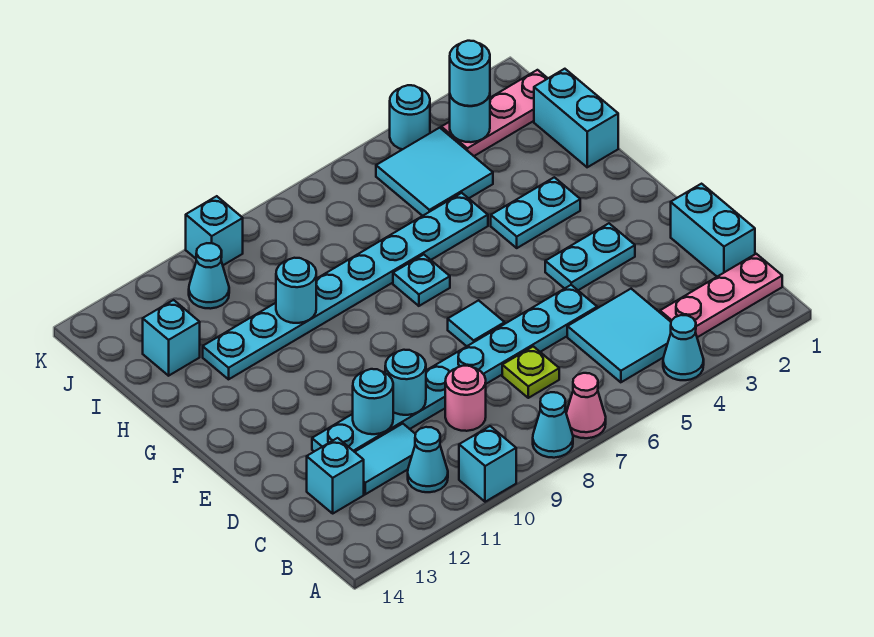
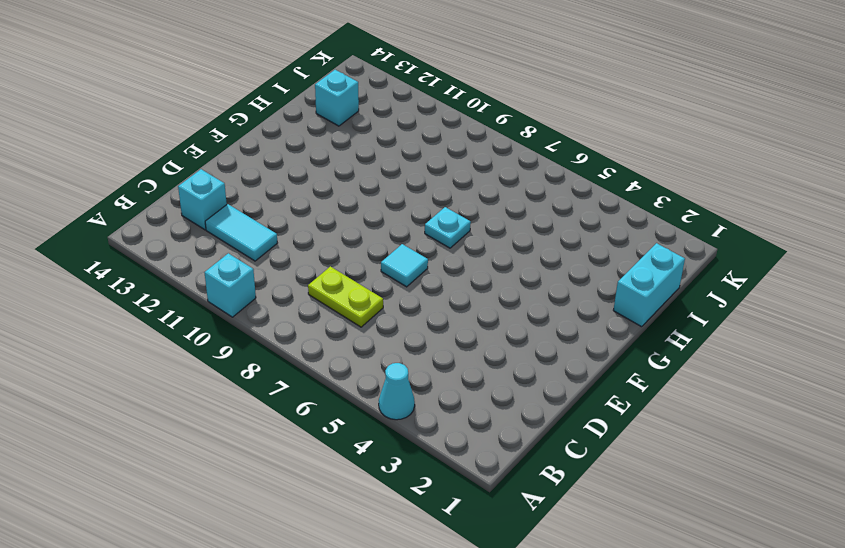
lime 1x2 plate [308,266,383,327] -> lime 1x1 plate [502,346,559,398]
none -> pink 1x1 cone [566,373,606,438]
none -> cyan 1x1 cone [533,392,573,458]
none -> pink 1x3 plate [660,254,782,337]
none -> cyan 2x2 tile [567,289,671,382]

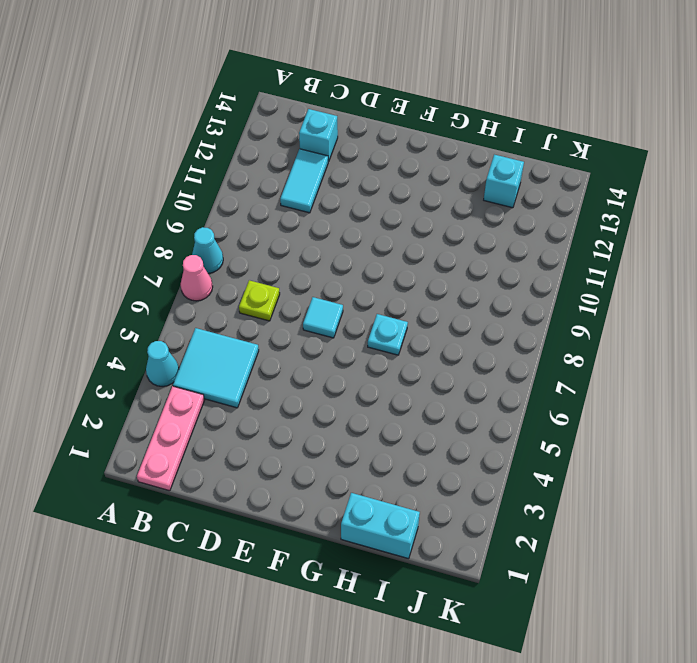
none -> cyan 1x1 brick [459,426,516,502]
none -> cyan 1x1 cone [408,427,448,492]
none -> cyan 1x2 brick [671,184,755,277]
none -> pink 1x1 round brick [445,366,486,431]

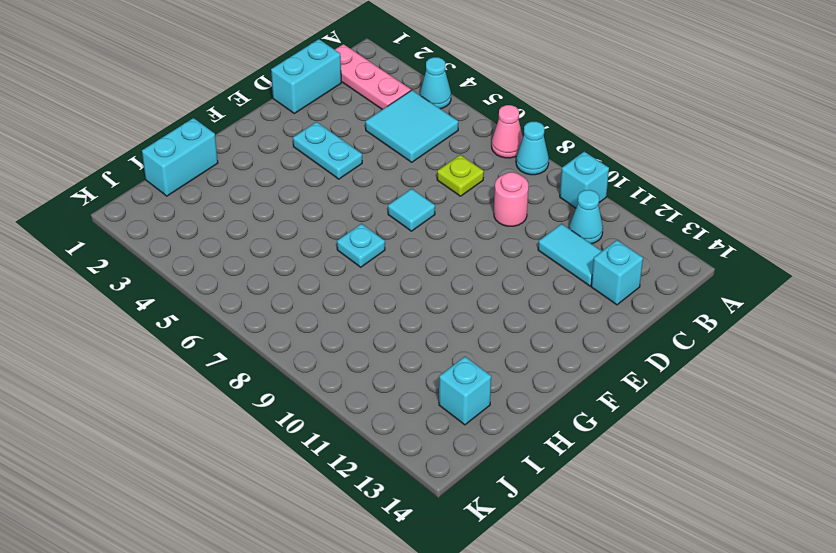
none -> cyan 1x8 plate [312,285,597,452]
none -> cyan 1x2 plate [491,177,580,248]
none -> cyan 1x8 plate [203,193,488,379]
none -> cyan 2x2 tile [376,128,493,216]

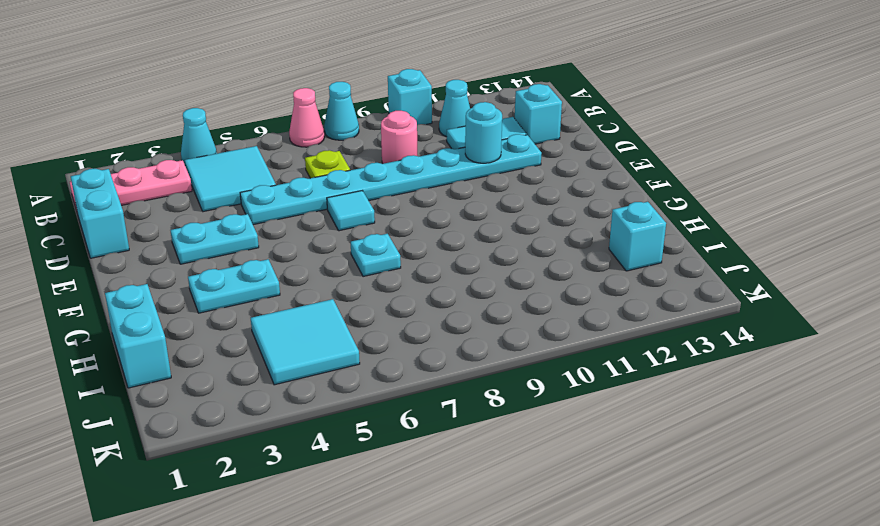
none -> cyan 1x8 plate [203,193,488,379]
none -> pink 1x3 plate [441,70,548,156]
none -> cyan 1x1 cone [189,243,229,309]
none -> cyan 1x1 round brick [390,85,430,149]

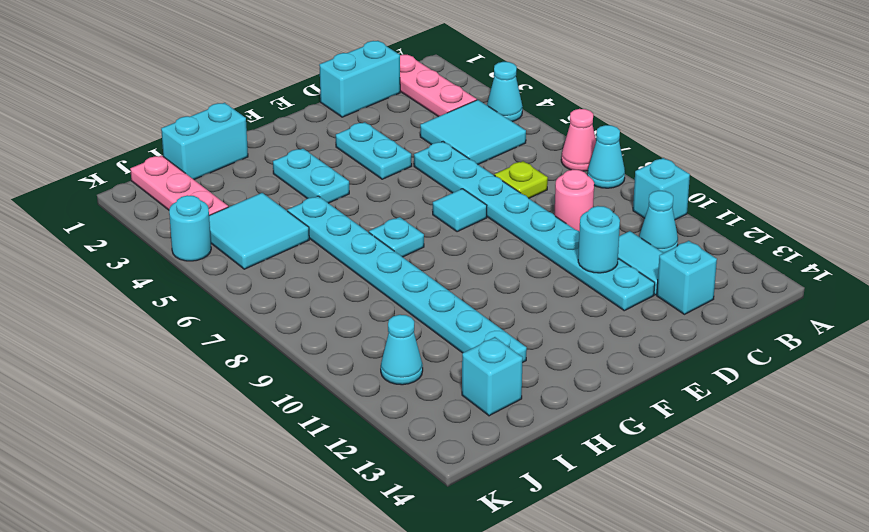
none -> cyan 1x1 brick [186,196,243,265]
none -> cyan 1x1 round brick [385,350,426,415]
none -> cyan 1x1 round brick [276,258,316,323]
none -> cyan 1x1 round brick [450,95,490,142]

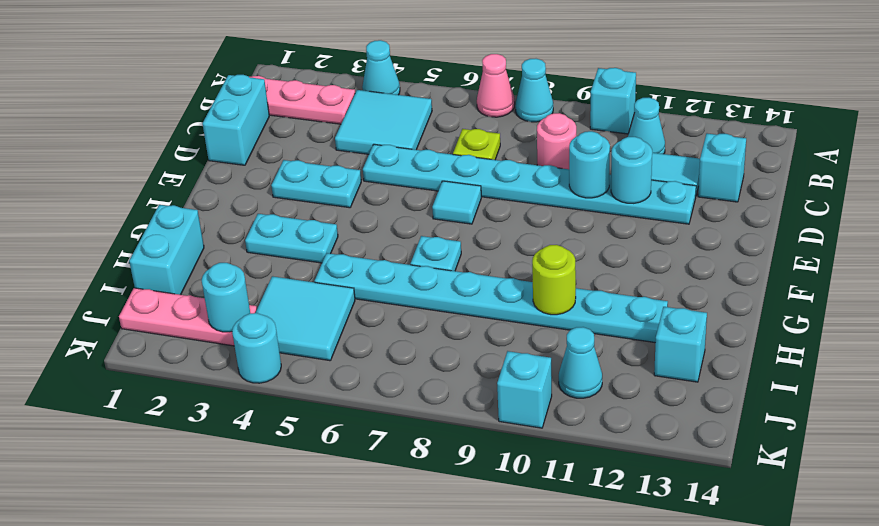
lime 1x1 round brick [532,245,576,315] -> cyan 1x1 round brick [276,258,316,323]
none -> cyan 1x1 round brick [450,41,490,106]

